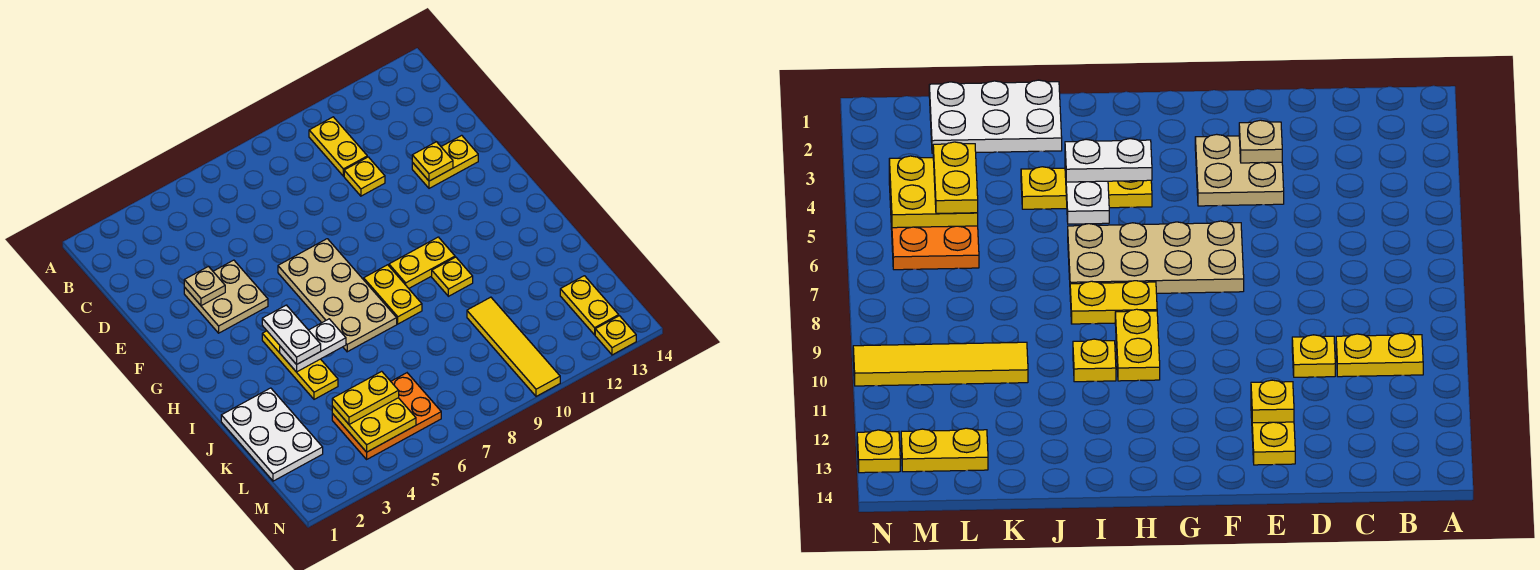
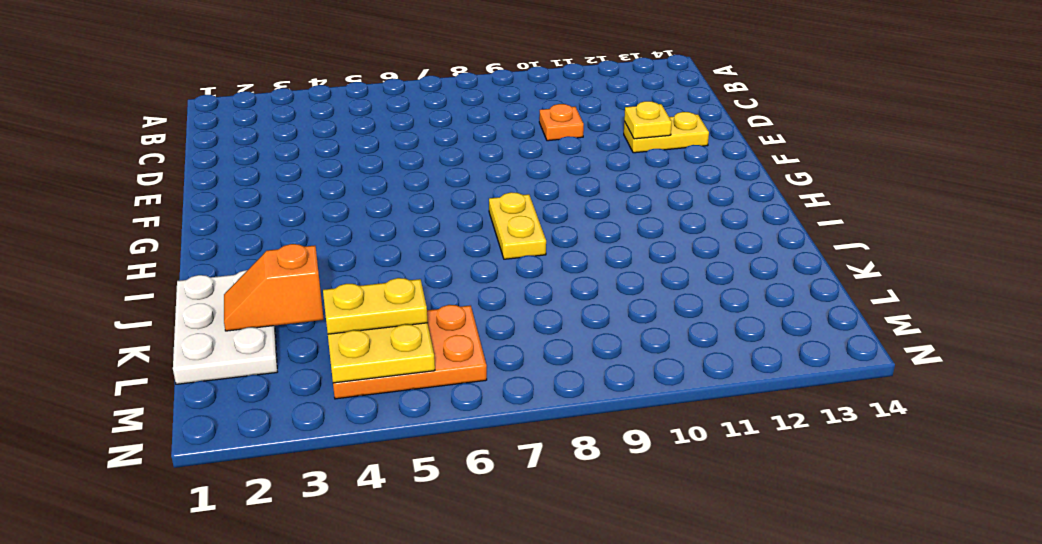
orange 1x1 plate [539,104,584,141] -> yellow 1x1 plate [344,157,385,196]
orange 1x2 slope [224,244,324,331] -> none
none -> yellow 1x2 plate [309,117,367,176]
none -> tan 2x2 plate [184,260,268,333]
none -> tan 2x4 plate [278,239,397,352]

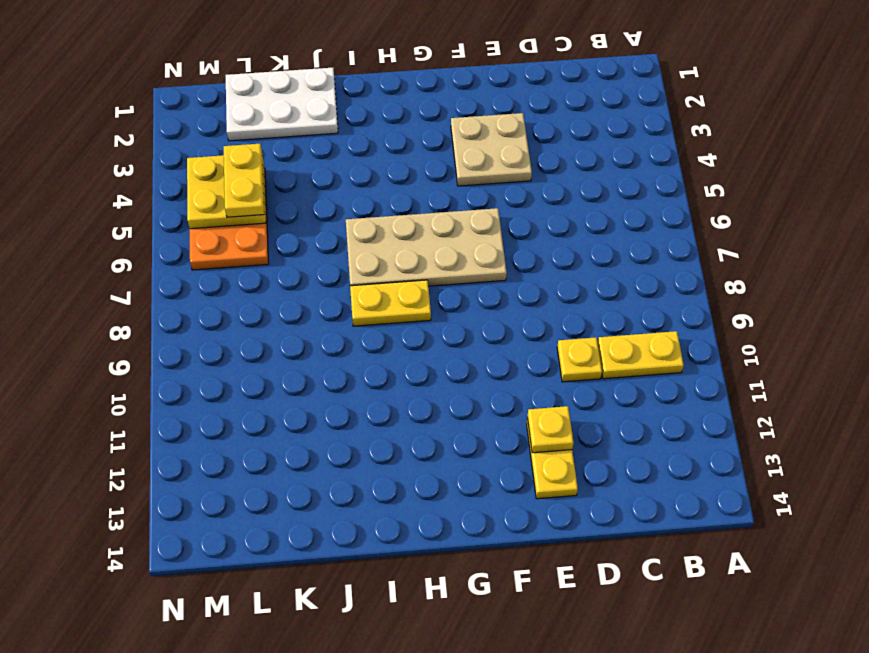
none -> yellow 1x3 plate [262,331,338,399]
none -> yellow 1x2 plate [389,237,455,288]
none -> yellow 1x1 plate [432,257,473,296]

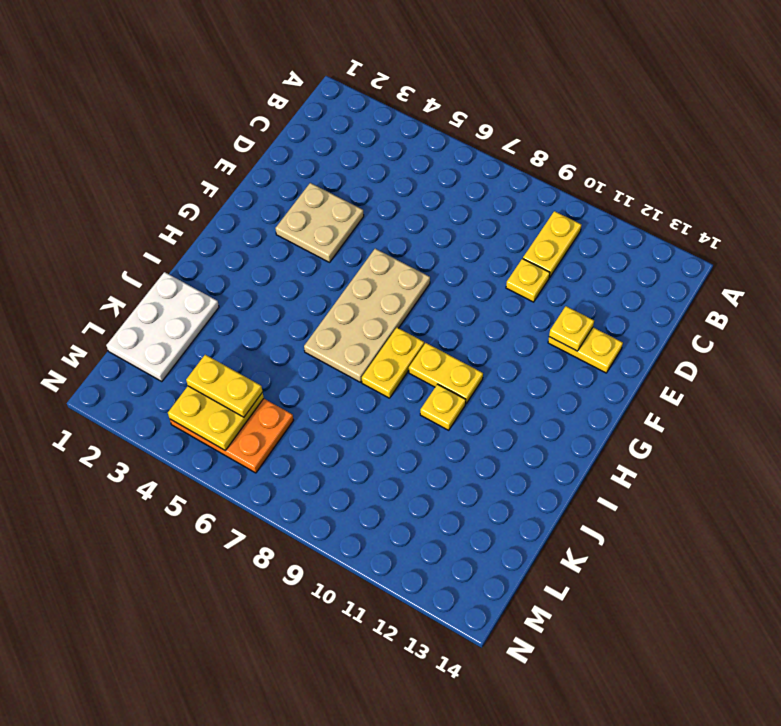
none -> yellow 1x3 plate [262,331,338,399]
none -> yellow 1x4 tile [467,297,560,396]
none -> yellow 1x2 plate [560,276,619,335]

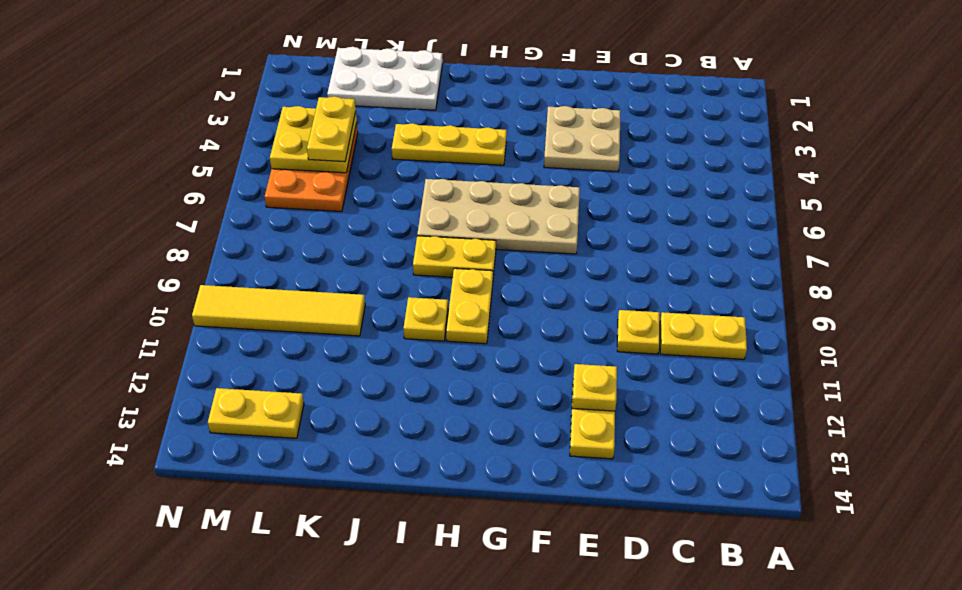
none -> yellow 1x1 plate [595,316,636,355]
none -> tan 1x1 plate [184,266,225,306]
none -> white 1x2 plate [280,319,346,372]

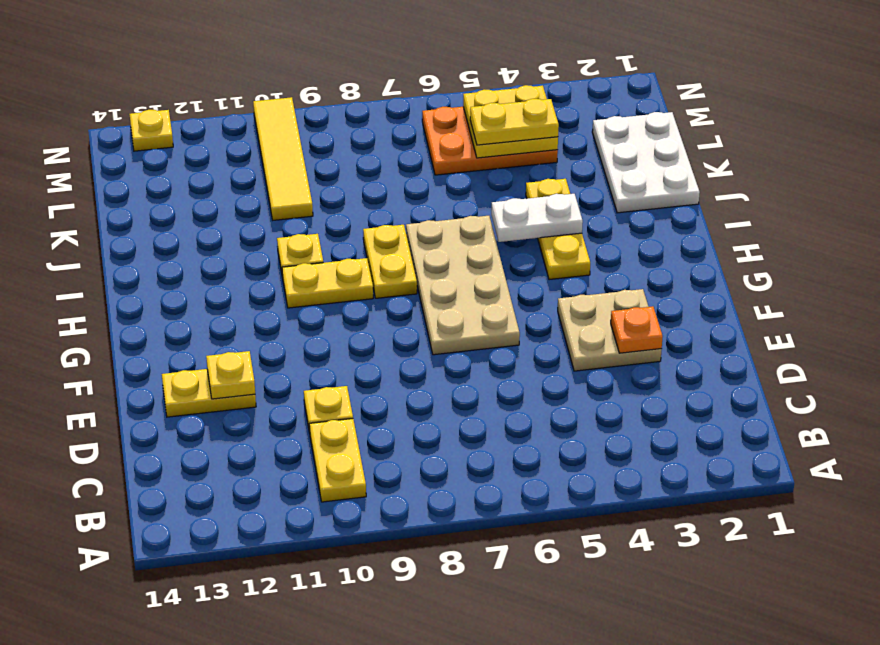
orange 1x1 plate [611,306,663,353] -> tan 1x1 plate [184,266,225,306]
none -> yellow 1x2 plate [560,276,619,335]
none -> white 1x2 plate [262,305,321,365]

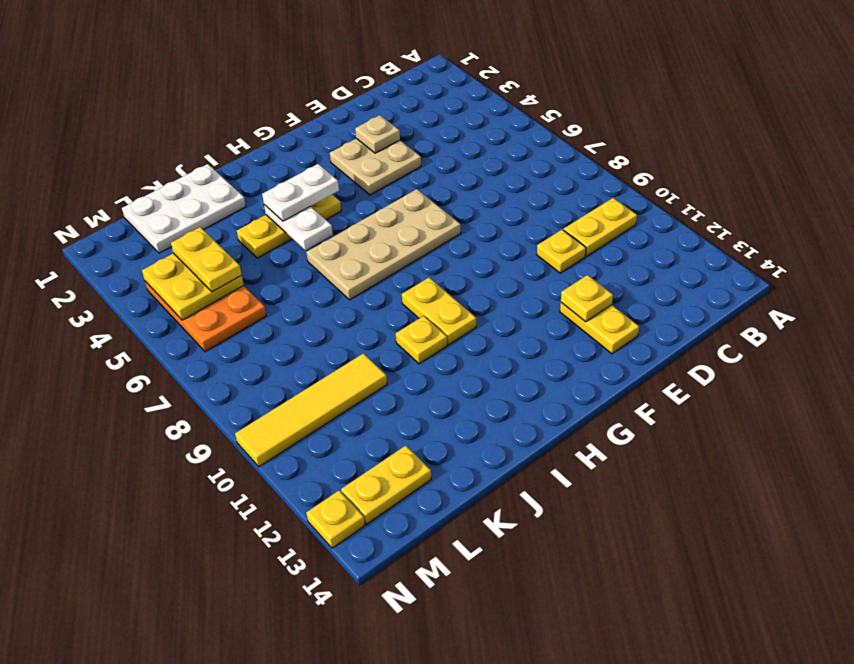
none -> yellow 1x2 plate [364,265,422,324]

